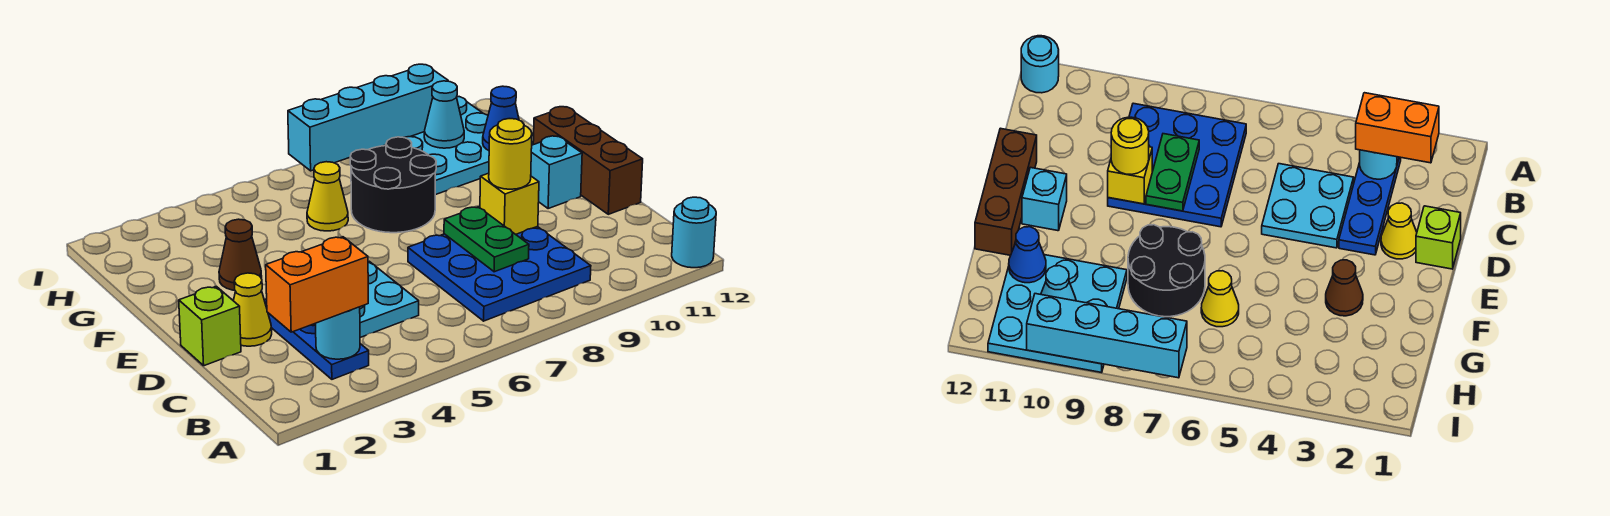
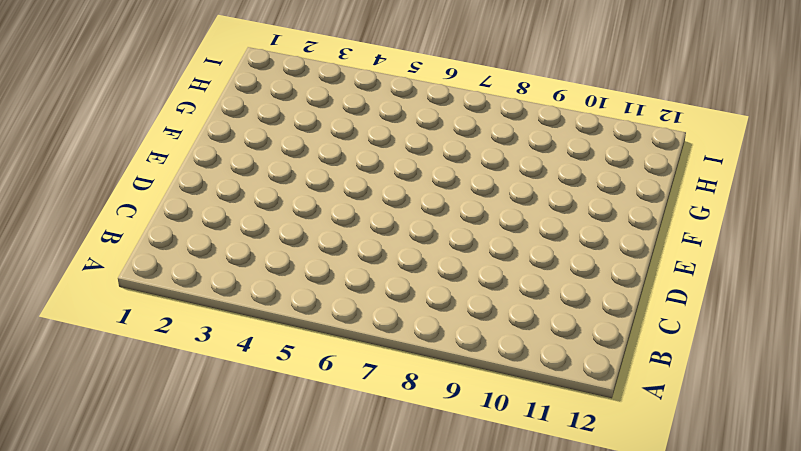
none -> cyan 1x1 round brick [672,197,716,268]
none -> blue 1x3 plate [264,299,369,379]
none -> blue 3x3 plate [408,226,591,321]

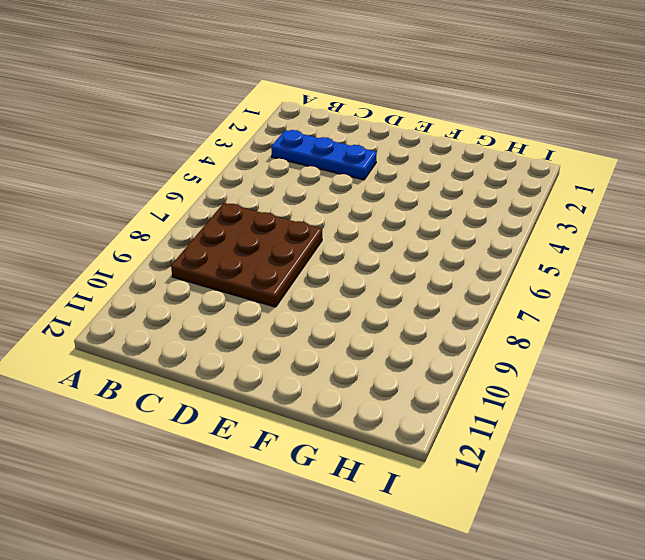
brown 3x3 plate [171,203,322,307] -> blue 3x3 plate [408,226,591,321]
none -> cyan 1x1 round brick [672,197,716,268]
none -> cyan 2x2 plate [360,261,419,338]
none -> lime 1x1 brick [179,286,241,366]

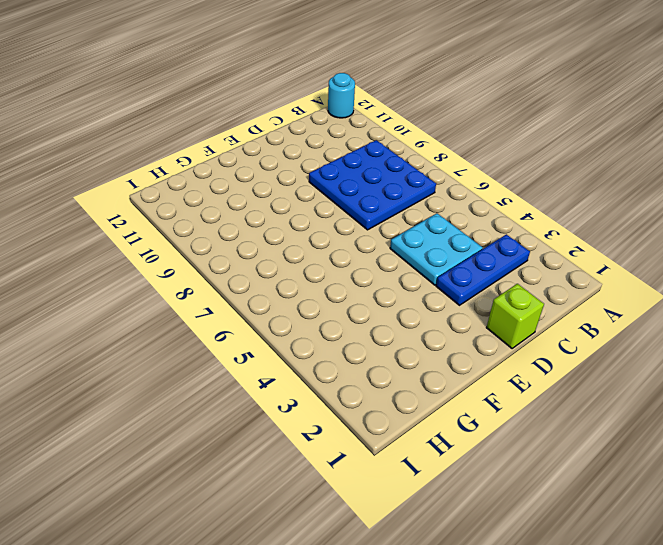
none -> yellow 1x1 cone [234,273,272,346]
none -> brown 1x3 brick [533,107,643,214]
none -> cyan 1x1 brick [531,136,582,209]

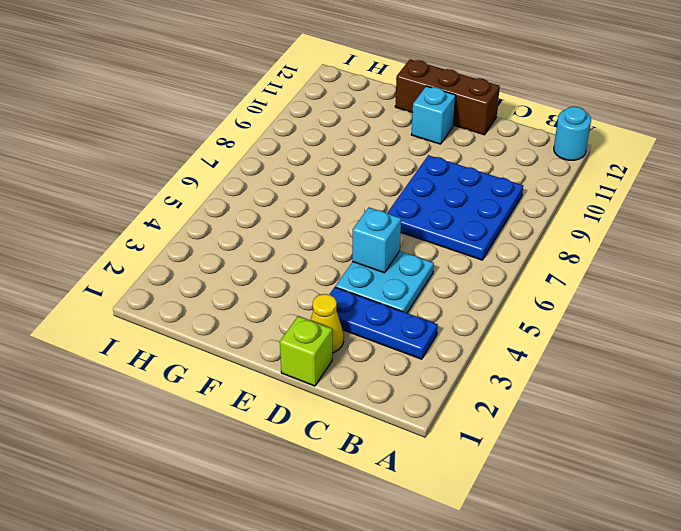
cyan 1x1 brick [352,207,401,273] -> none
none -> brown 1x1 cone [219,219,262,290]
none -> black 2x2 round brick [350,137,436,233]
none -> yellow 1x1 cone [307,162,348,231]

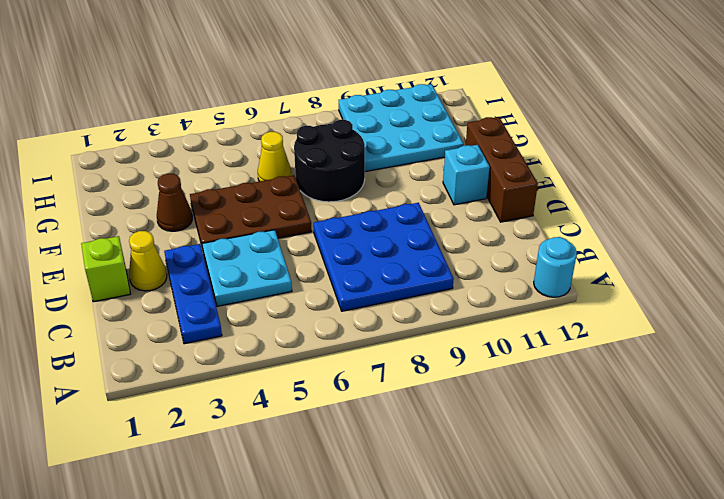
brown 2x3 plate [190,175,312,249] -> none
none -> cyan 1x1 round brick [316,307,360,359]
none -> green 1x2 plate [444,207,529,272]
none -> yellow 1x1 brick [480,173,539,234]

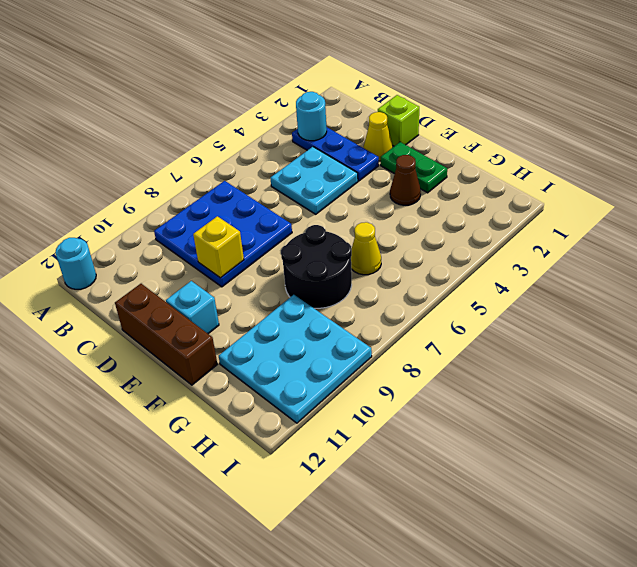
green 1x2 plate [381,142,447,193] -> green 1x2 plate moved to [444,207,529,272]
none -> blue 1x1 cone [483,86,519,150]
none -> cyan 1x1 cone [424,81,464,148]
none -> cyan 1x4 brick [288,64,448,171]

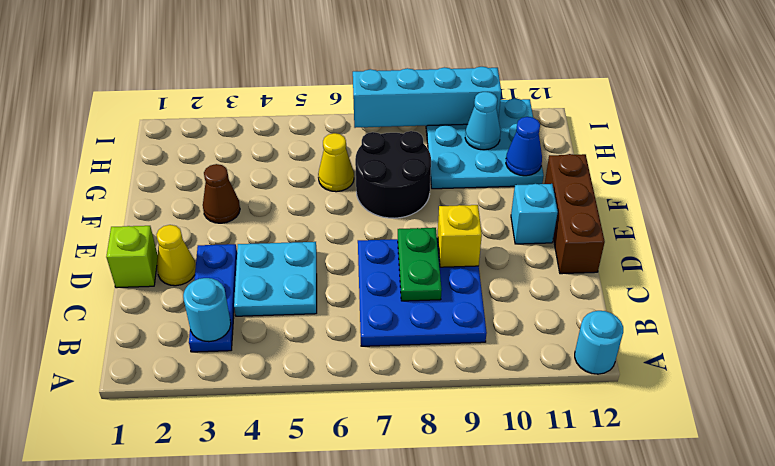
none -> orange 1x2 brick [266,237,368,332]
none -> yellow 1x1 round brick [489,119,532,189]

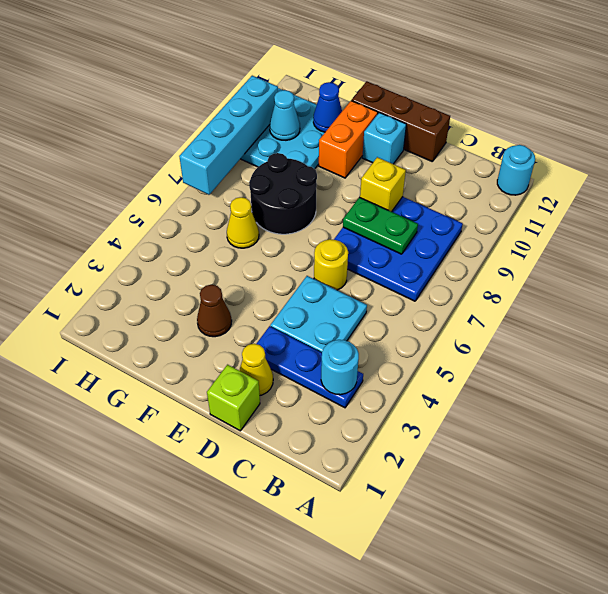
yellow 1x1 round brick [314,239,348,290] -> yellow 1x1 round brick moved to [489,119,532,189]
orange 1x2 brick [319,101,378,178] -> orange 1x2 brick moved to [266,237,368,332]

